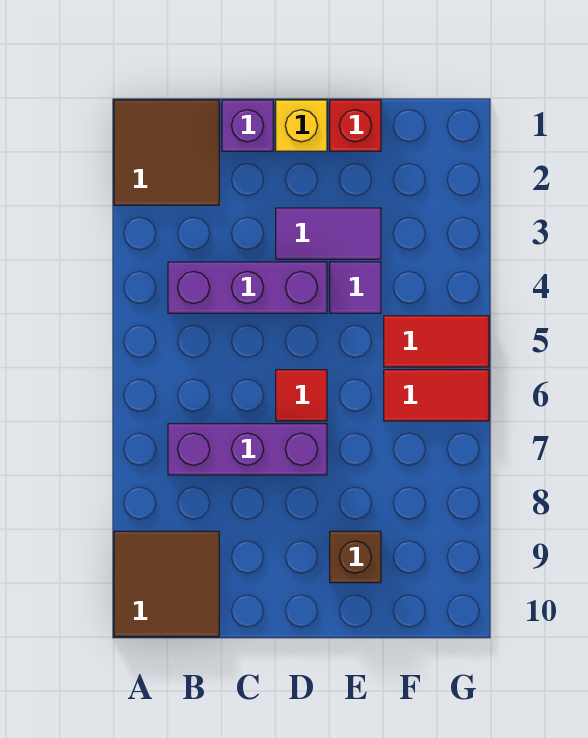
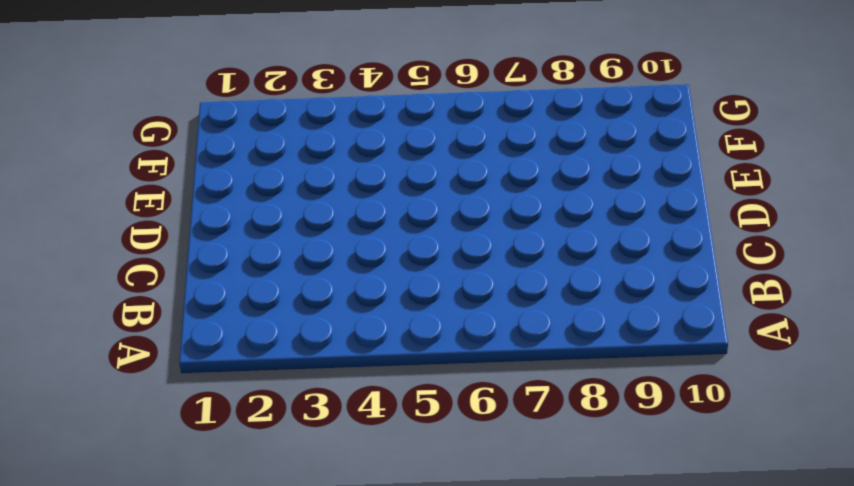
none -> brown 2x2 tile [114,100,219,205]
none -> brown 2x2 tile [114,531,219,637]
none -> purple 1x3 brick [168,262,327,313]

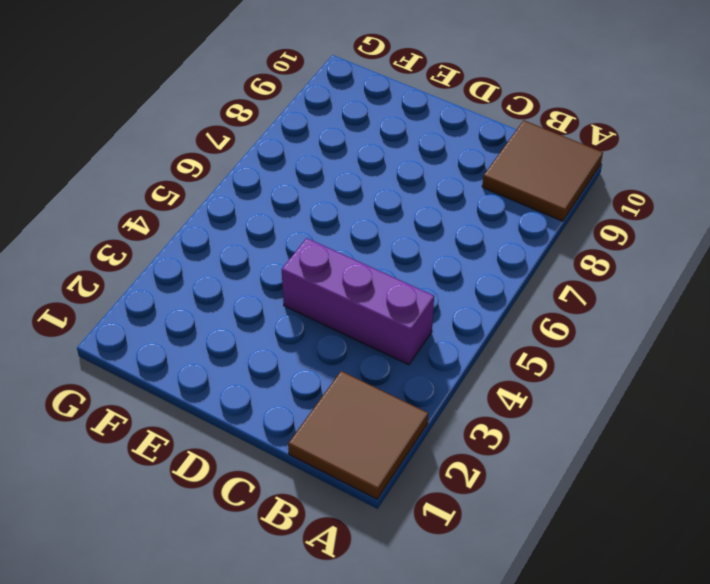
none -> purple 1x3 brick [168,424,327,475]
none -> purple 1x1 brick [222,100,273,151]
none -> yellow 1x1 brick [276,100,327,151]

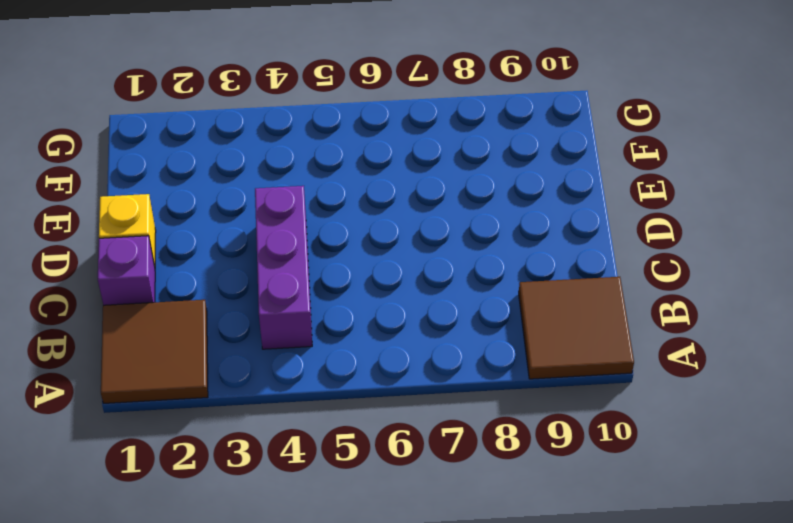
none -> purple 1x3 brick [168,424,327,475]
none -> purple 1x2 tile [276,208,381,259]
none -> red 1x1 tile [276,370,327,421]

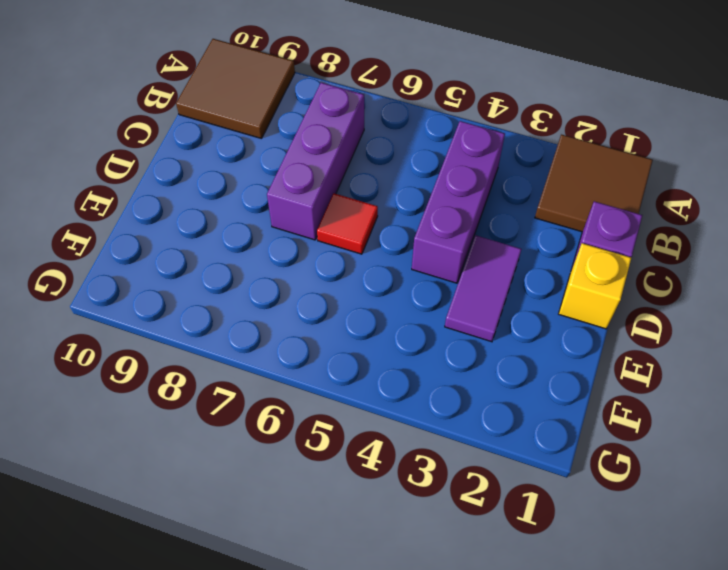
none -> red 1x1 brick [330,100,381,151]
none -> purple 1x1 tile [330,262,381,313]
none -> brown 1x1 brick [330,531,381,583]

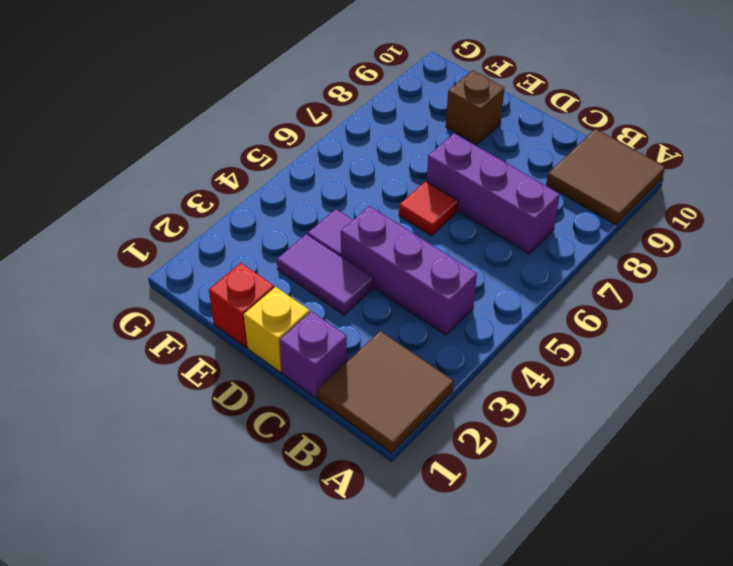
none -> red 1x2 tile [384,316,489,367]
none -> red 1x2 tile [384,370,489,421]

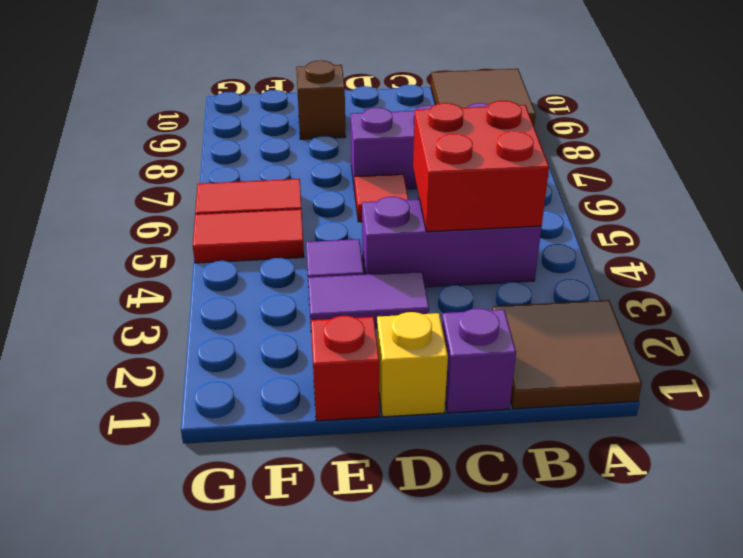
red 2x2 brick [413,101,549,232] -> none

